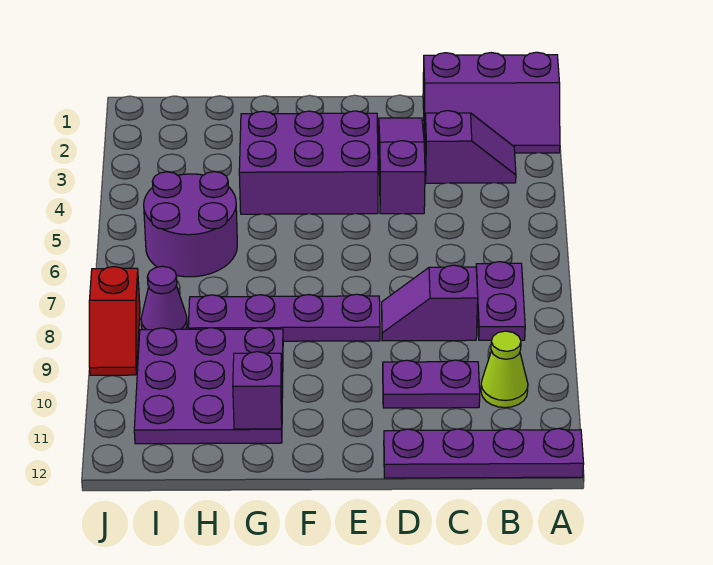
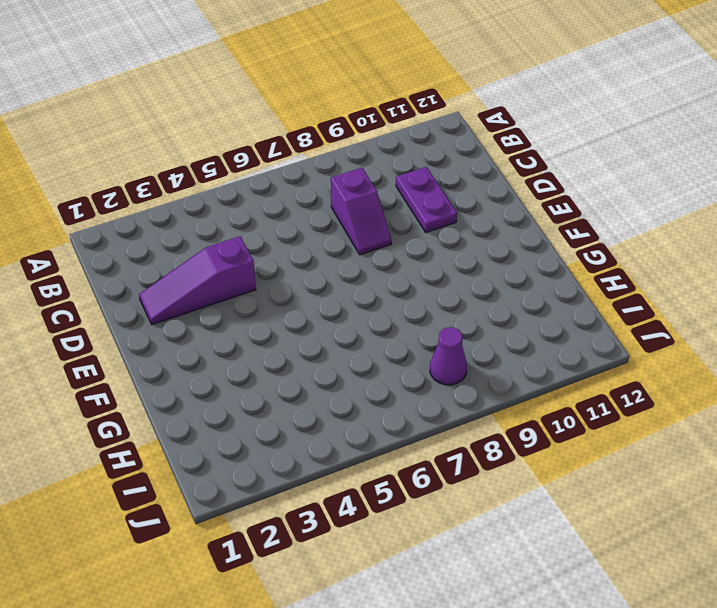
none -> purple 2x3 slope [423,52,560,153]
none -> purple 1x4 plate [384,429,584,478]
none -> purple 1x2 slope [425,111,516,183]

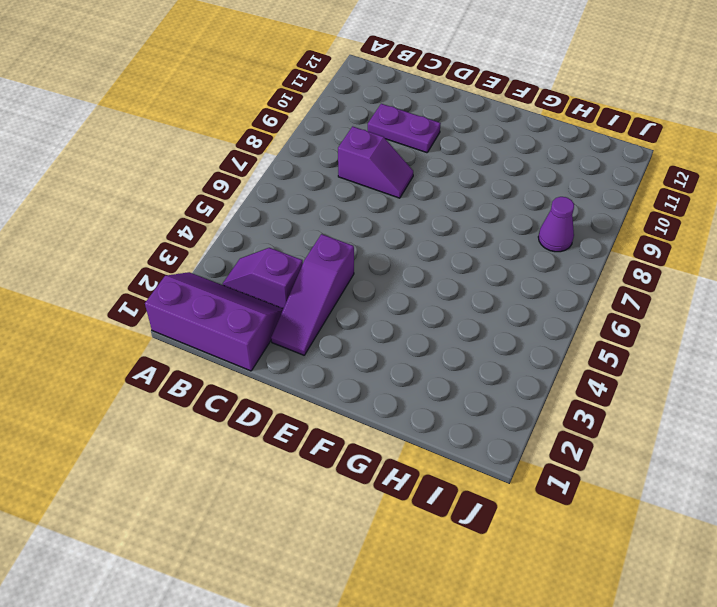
none -> purple 1x4 plate [384,429,584,478]
none -> purple 1x2 plate [476,262,525,340]
none -> lime 1x1 cone [481,331,528,408]

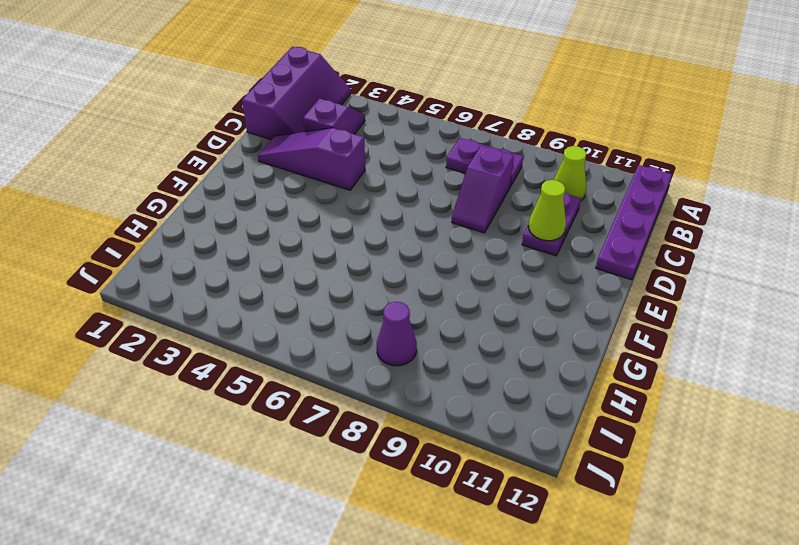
lime 1x1 cone [528,180,566,241] -> none
none -> purple 2x3 brick [239,111,378,214]
none -> purple 1x4 plate [188,294,380,341]
none -> purple 3x3 plate [134,327,283,444]

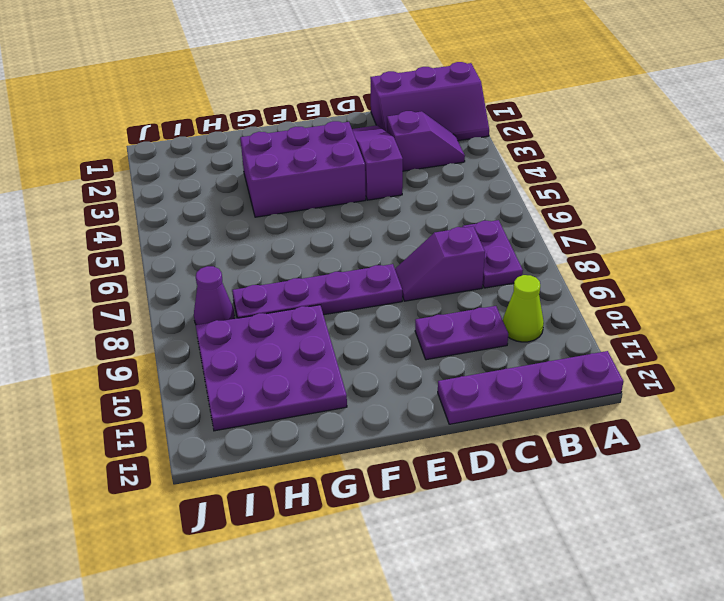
none -> purple 2x2 round brick [144,172,237,277]
none -> red 1x2 slope [89,267,140,375]
none -> purple 1x1 brick [233,352,282,429]

